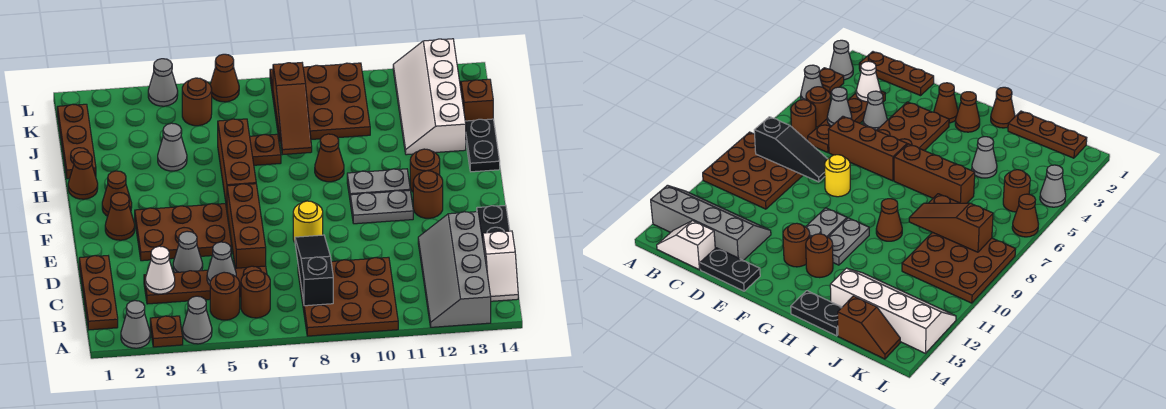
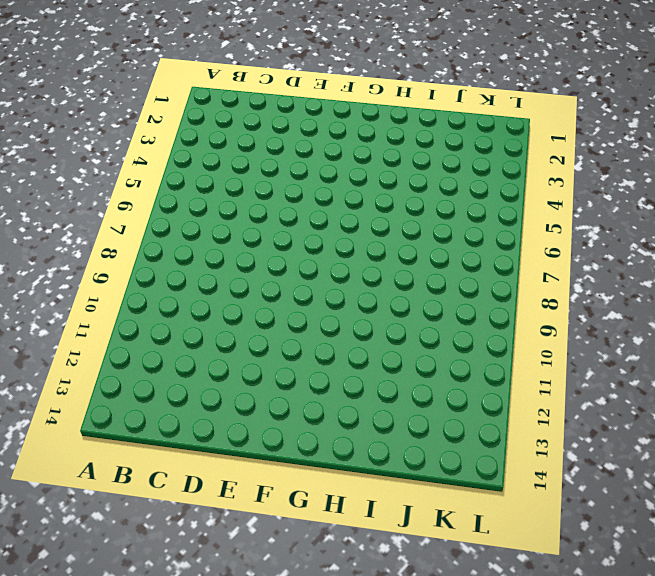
none -> grey 1x1 cone [121,301,150,348]
none -> brown 1x1 plate [150,316,183,347]
none -> grey 1x1 cone [183,296,212,344]
none -> brown 3x3 plate [298,257,398,336]

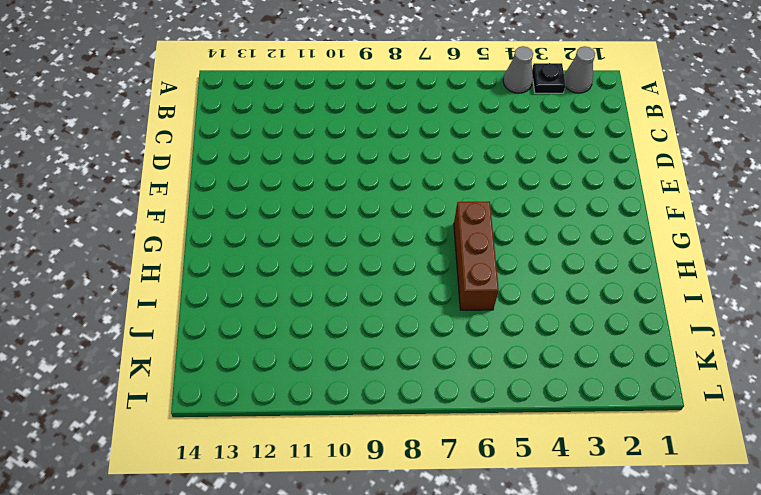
black 1x1 plate [532,63,566,93] -> brown 1x1 plate [150,316,183,347]
none -> brown 3x3 plate [298,257,398,336]
none -> grey 2x4 slope [418,212,491,327]
none -> brown 1x3 plate [79,256,118,330]
none -> brown 1x1 round brick [210,272,240,320]

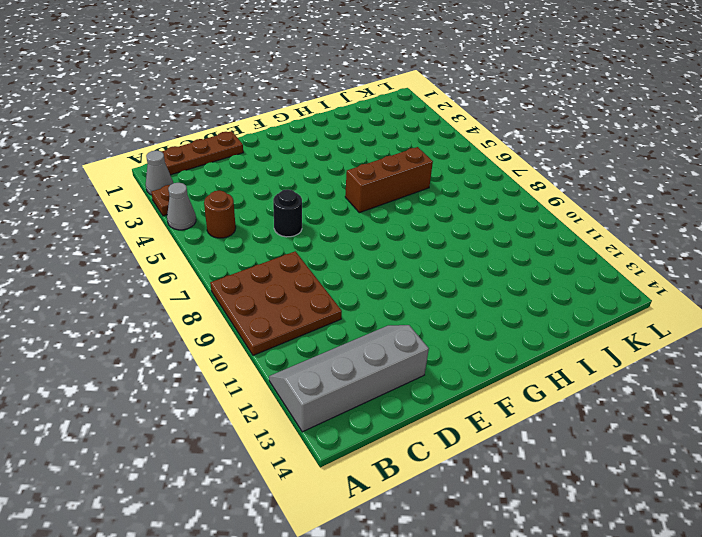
black 1x1 round brick [273,190,302,237] -> brown 1x3 brick [227,184,266,268]
none -> brown 1x1 round brick [241,270,270,318]
none -> white 1x2 slope [483,231,518,301]
none -> brown 1x4 plate [144,266,267,304]
none -> grey 1x1 cone [173,231,203,273]

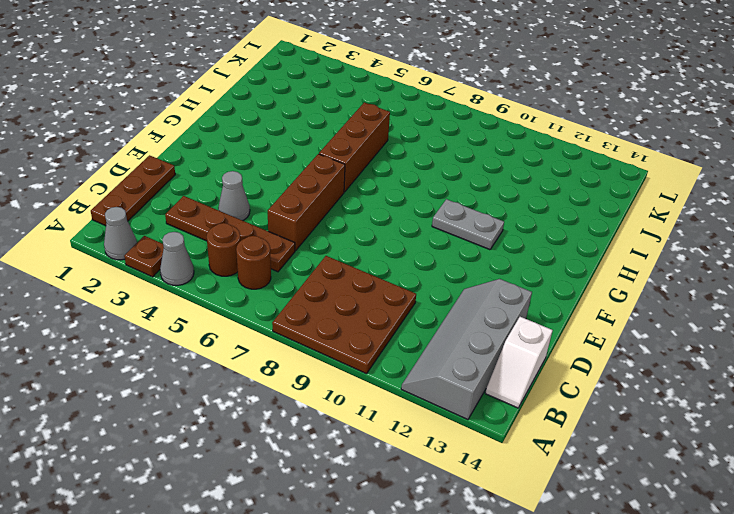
none -> black 1x2 plate [477,205,510,240]
none -> brown 2x3 plate [135,204,232,261]
none -> yellow 1x1 round brick [293,201,323,243]
none -> brown 1x1 cone [105,193,135,240]

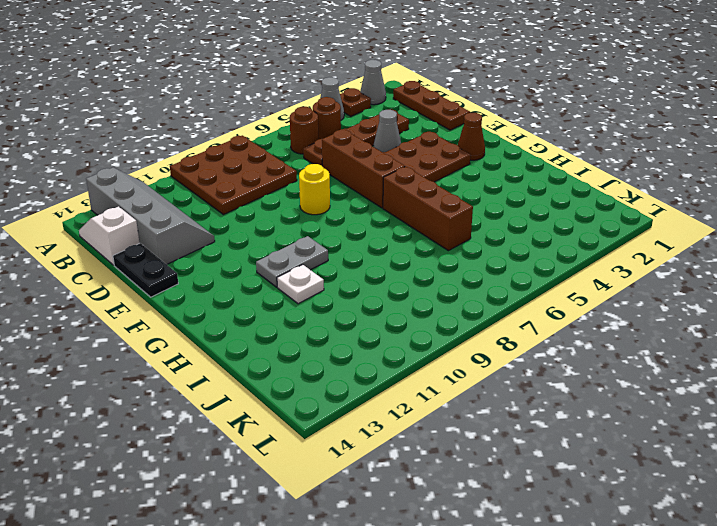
white 1x1 plate [277,265,324,304] -> none
none -> grey 1x2 plate [350,190,413,224]
none -> brown 1x1 round brick [413,171,443,218]
none -> brown 1x1 cone [102,171,132,216]
none -> brown 1x1 round brick [410,149,440,192]

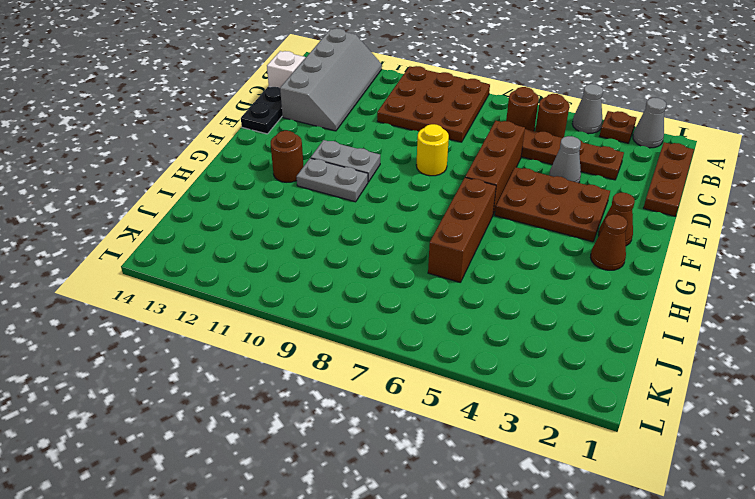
none -> brown 1x1 round brick [413,171,443,218]
none -> brown 1x1 cone [68,152,98,199]
none -> brown 1x1 cone [315,134,344,182]
none -> black 1x2 plate [465,119,500,172]

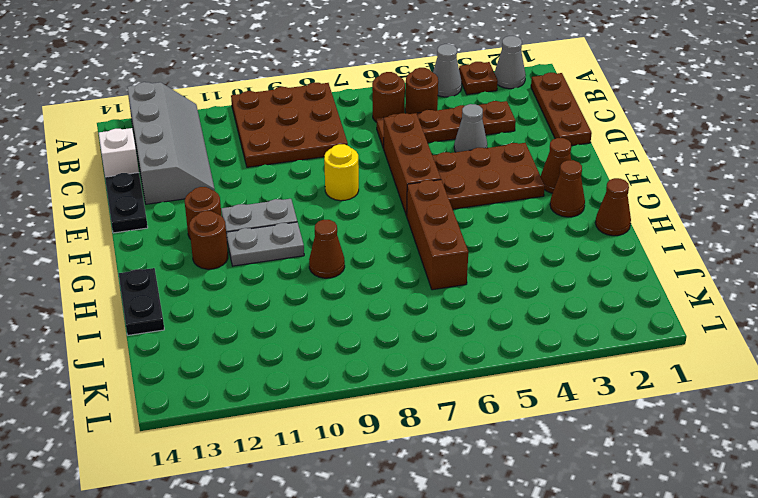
none -> brown 1x3 plate [57,104,96,179]
none -> grey 1x1 cone [158,123,187,171]
none -> brown 1x1 plate [250,134,281,165]
none -> white 2x4 slope [393,39,466,155]

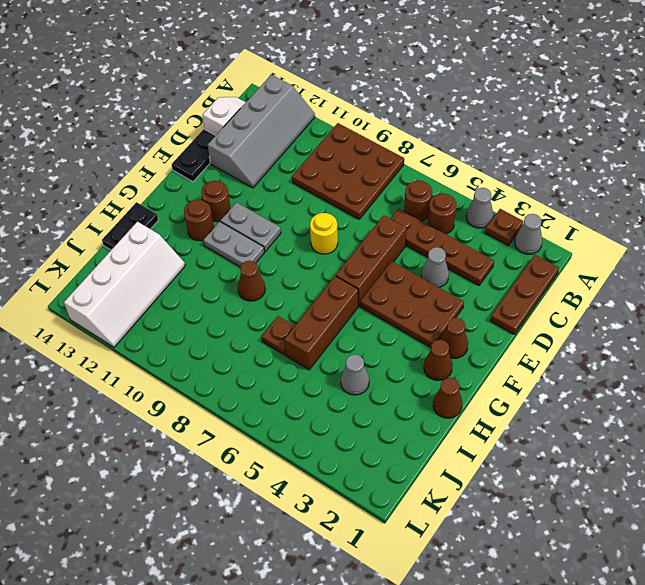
none -> brown 1x3 plate [57,104,96,179]
none -> brown 3x3 plate [270,63,370,142]
none -> brown 1x2 slope [460,79,493,121]
none -> brown 1x1 round brick [182,78,212,126]

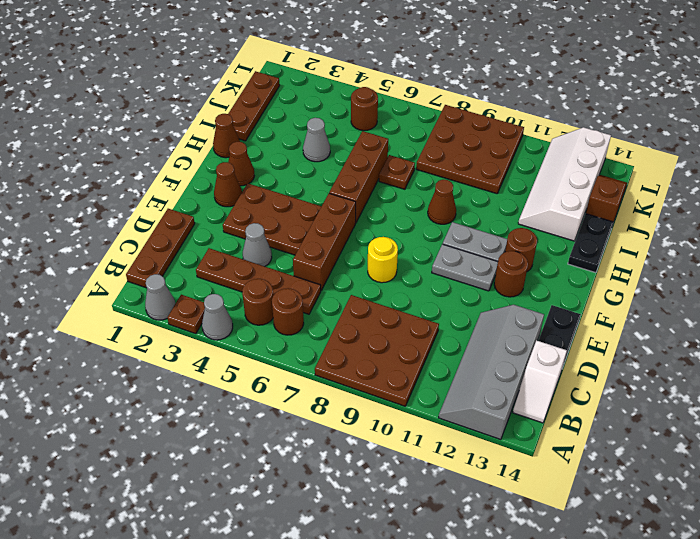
none -> grey 1x1 cone [148,59,178,106]
none -> brown 1x1 cone [210,54,239,102]
none -> black 1x3 slope [295,235,333,306]
none -> white 1x1 cone [145,246,175,294]

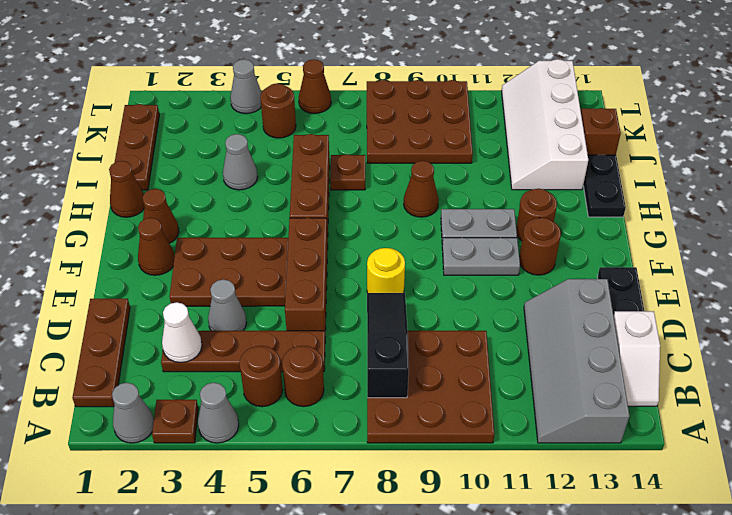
none -> grey 1x1 cone [207,242,236,285]
none -> brown 1x3 slope [273,63,312,154]

